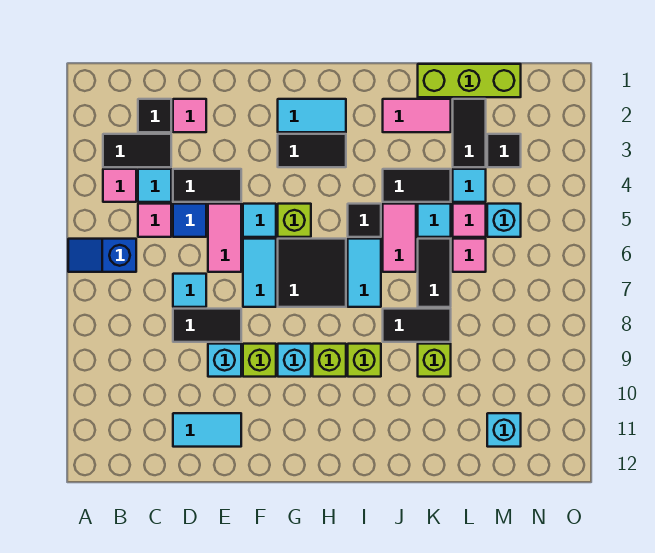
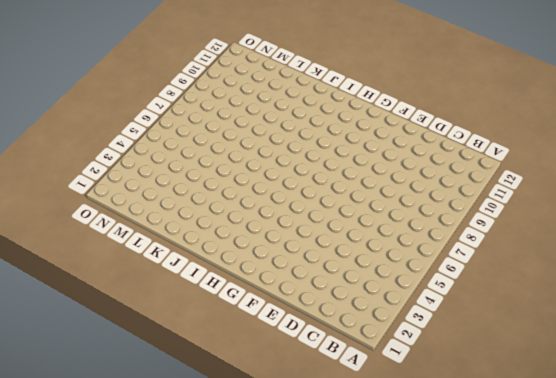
none -> blue 1x2 slope [68,239,136,272]
none -> black 1x2 tile [103,134,171,167]
none -> pink 1x1 tile [103,169,136,202]
none -> black 1x1 tile [138,99,171,132]

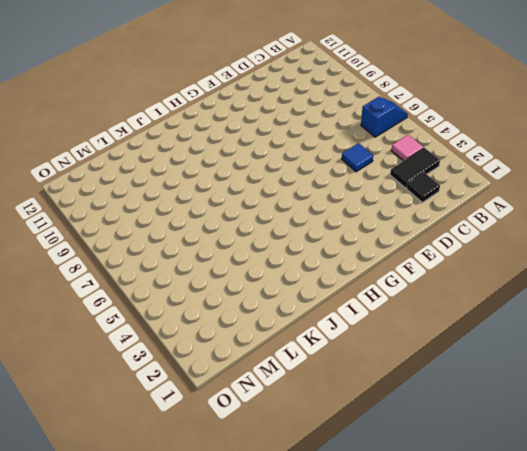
none -> cyan 1x1 tile [138,169,171,202]
none -> pink 1x1 tile [138,204,171,237]
none -> pink 1x1 tile [173,99,206,132]
none -> black 1x2 tile [173,169,241,202]

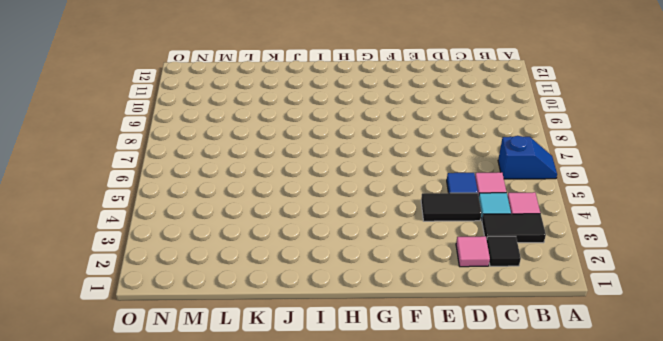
none -> cyan 1x1 tile [173,274,206,307]
none -> black 1x2 tile [173,309,241,342]
none -> cyan 1x2 tile [173,413,241,447]
none -> pink 1x2 tile [208,204,241,272]

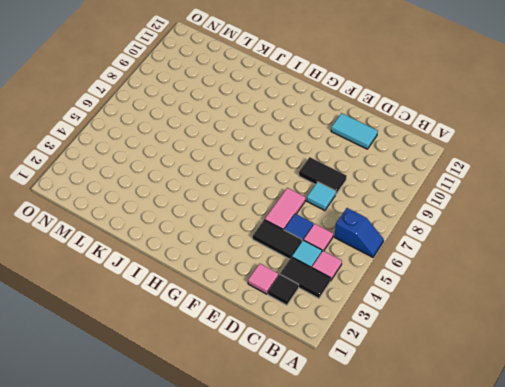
none -> cyan 1x1 brick [208,344,241,377]
none -> cyan 1x1 tile [243,204,276,237]
none -> cyan 1x2 tile [243,239,276,307]
none -> lime 1x1 brick [243,344,276,377]

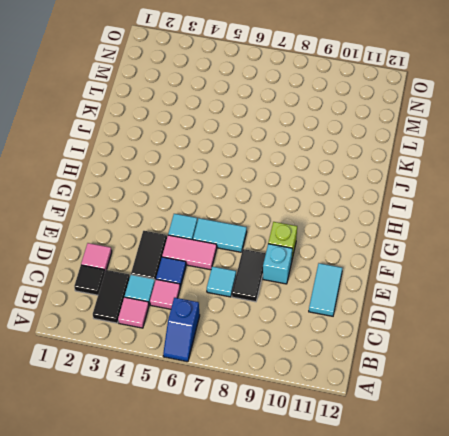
none -> cyan 1x2 tile [278,99,346,132]
none -> black 1x2 tile [278,134,346,167]
none -> lime 1x1 brick [278,204,311,237]
none -> black 2x2 tile [278,239,346,307]

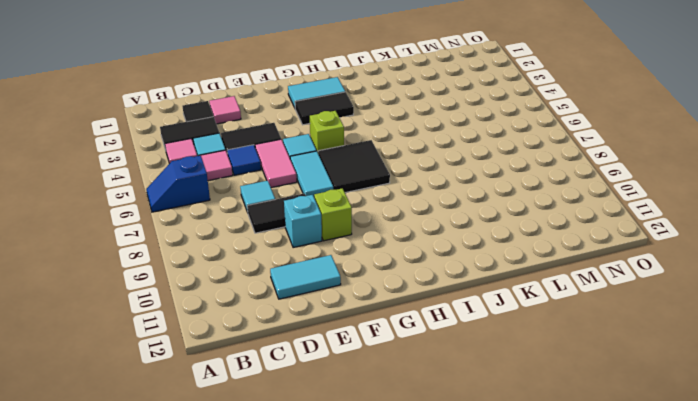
none -> cyan 1x1 brick [278,344,311,377]
none -> lime 1x1 brick [313,344,346,377]
none -> black 1x1 tile [348,204,381,237]
none -> cyan 1x2 tile [348,239,381,307]

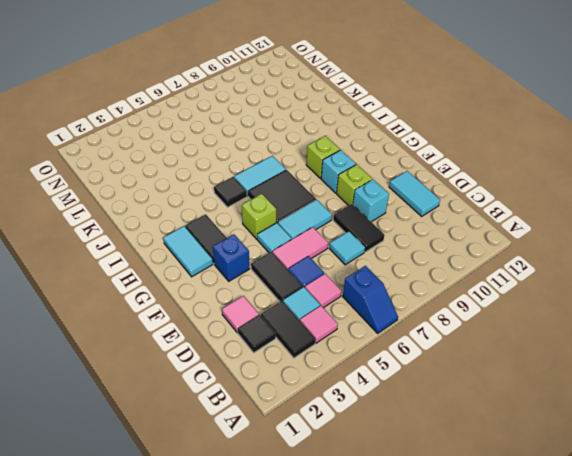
blue 1x1 brick [213,234,249,281] -> none
none -> lime 1x1 brick [348,344,381,377]
none -> pink 1x2 tile [383,99,451,132]
none -> black 1x2 tile [383,169,451,202]
none -> pink 1x2 tile [383,204,416,272]

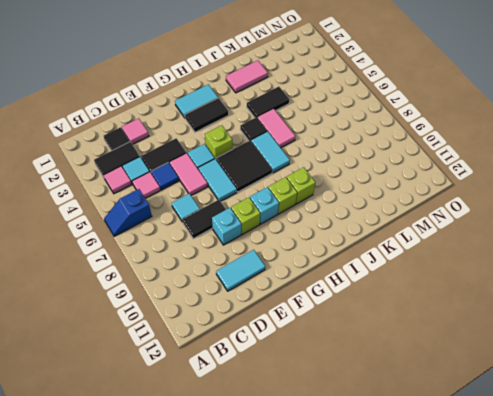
none -> black 1x2 tile [383,309,451,342]
none -> lime 1x3 brick [418,64,521,97]
none -> cyan 1x1 tile [418,204,451,237]
none -> black 1x2 tile [418,239,451,307]

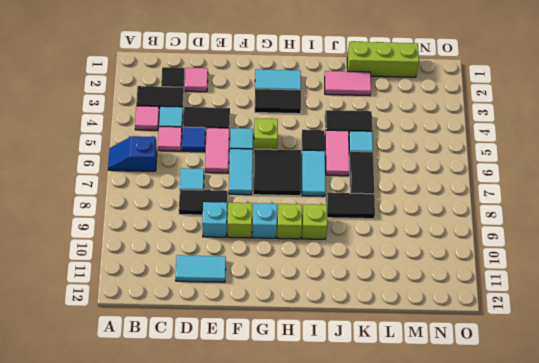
none -> lime 1x1 brick [418,344,451,377]
none -> black 1x2 tile [453,99,486,167]
none -> cyan 1x1 tile [453,169,486,202]
none -> pink 1x1 tile [453,204,486,237]

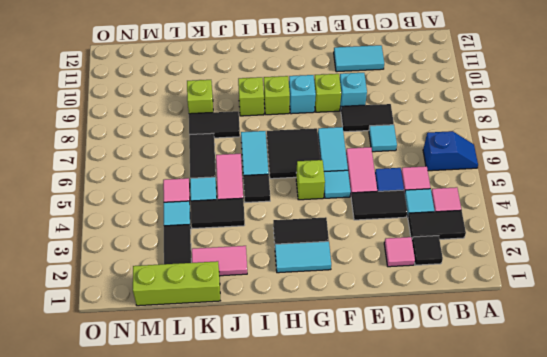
none -> pink 1x1 tile [453,239,486,272]
none -> black 1x1 tile [487,134,521,167]
none -> cyan 1x1 brick [487,204,521,237]
none -> cyan 1x1 brick [487,413,521,447]

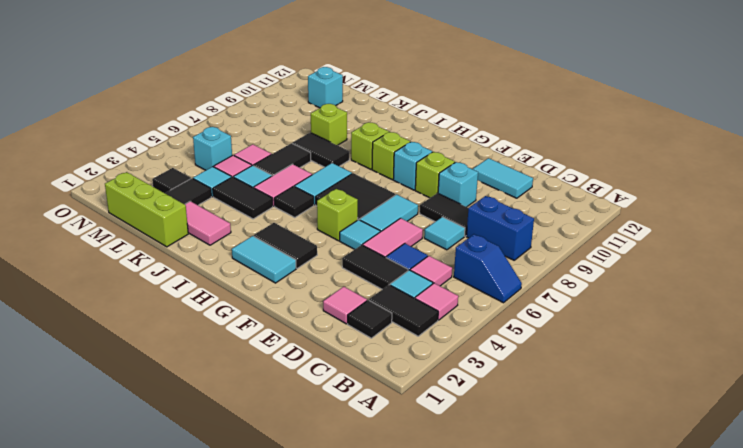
blue 1x2 brick [466,196,534,260] -> none

